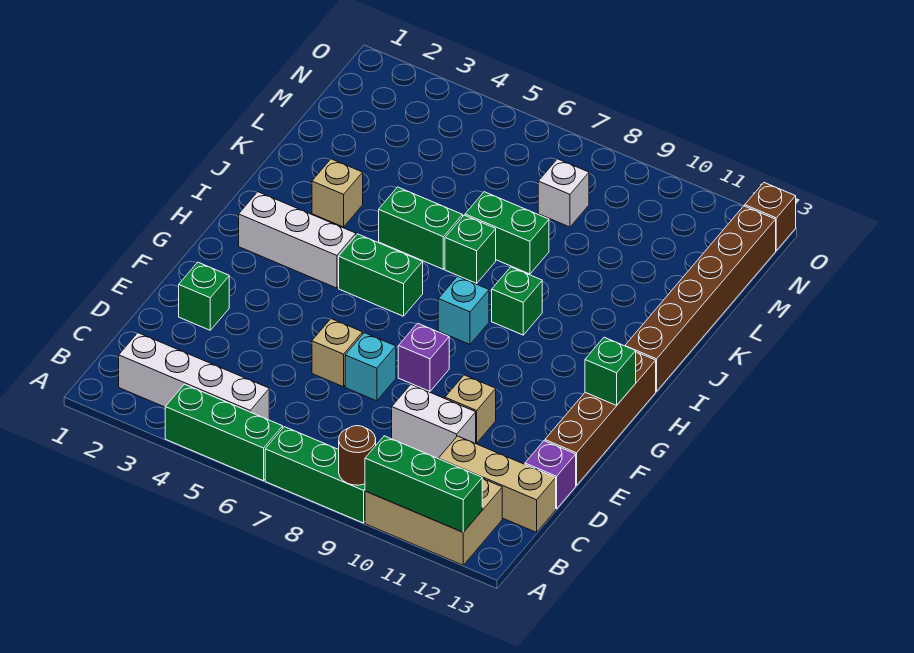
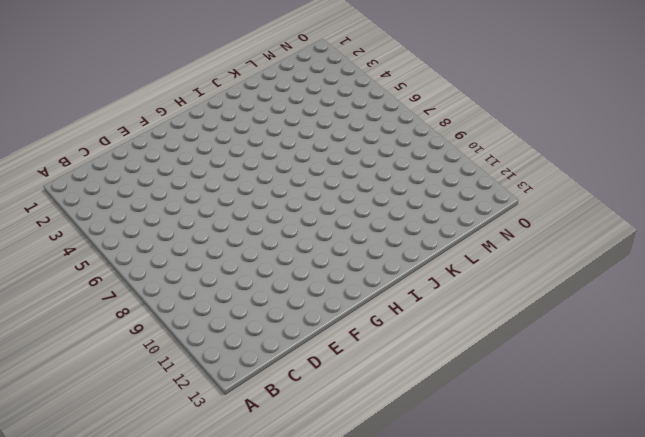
none -> green 1x3 brick [165,384,283,481]
none -> green 1x3 brick [265,427,365,523]
none -> tan 2x3 brick [365,478,502,565]

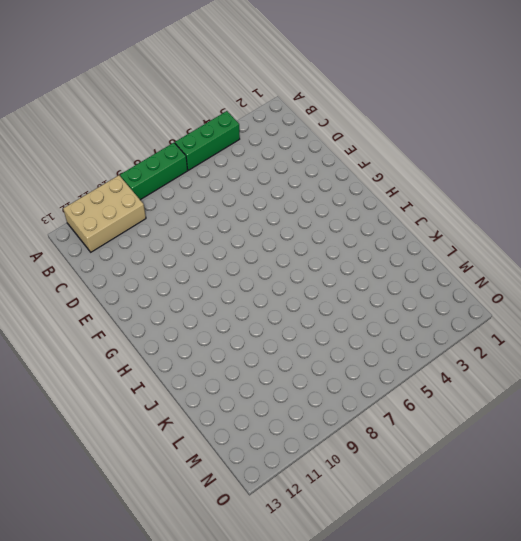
none -> white 1x4 brick [119,333,269,420]
none -> tan 1x3 brick [438,436,556,532]
none -> white 1x2 brick [392,385,476,458]

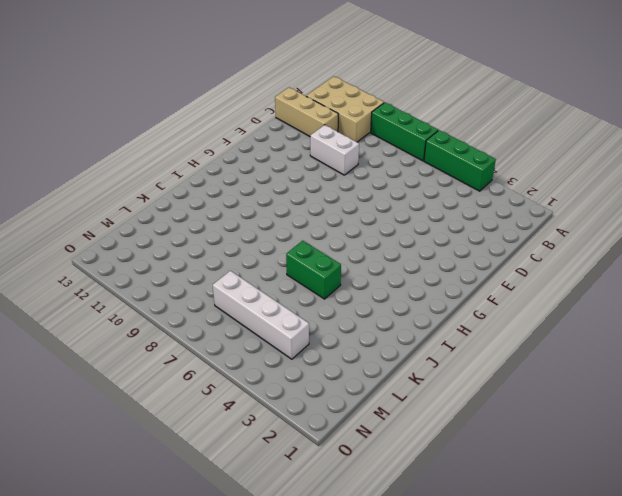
white 1x4 brick [213,271,309,359] -> white 1x4 brick moved to [119,333,269,420]
none -> purple 1x1 brick [525,441,576,509]
none -> green 1x1 brick [179,262,229,330]
none -> tan 1x1 brick [312,319,363,387]

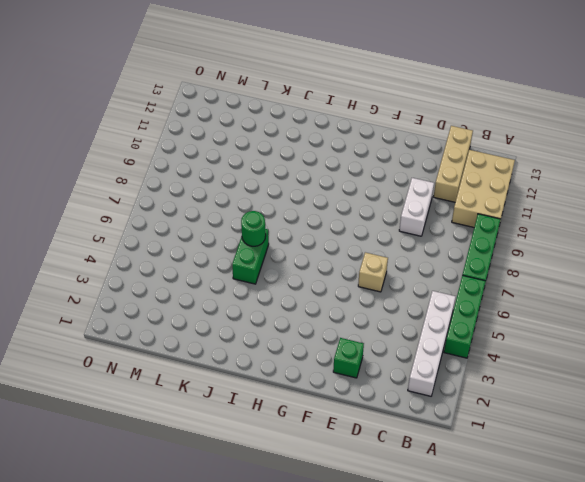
green 1x1 round brick [241,211,266,246] -> none
none -> purple 1x1 brick [525,441,576,509]
none -> cyan 1x1 brick [345,333,396,401]
none -> tan 1x1 brick [445,375,496,443]

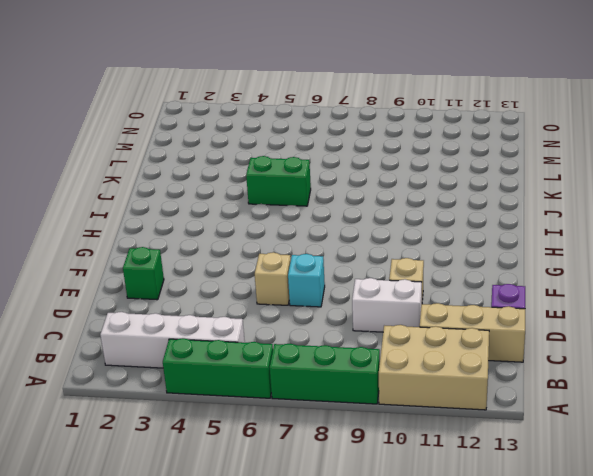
none -> brown 1x4 brick [545,352,656,485]
none -> purple 1x1 brick [398,323,449,391]
none -> white 1x3 brick [239,192,356,288]

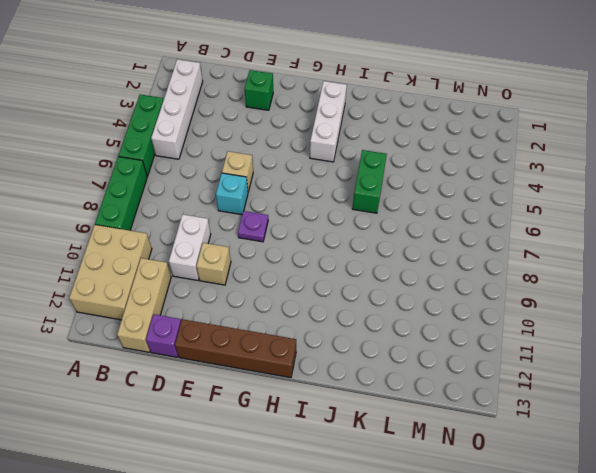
purple 1x1 plate [238,211,268,242] -> purple 1x1 brick [398,323,449,391]
none -> green 1x2 brick [339,234,423,316]
none -> cyan 1x1 brick [438,276,489,344]
none -> green 1x1 brick [492,267,542,335]

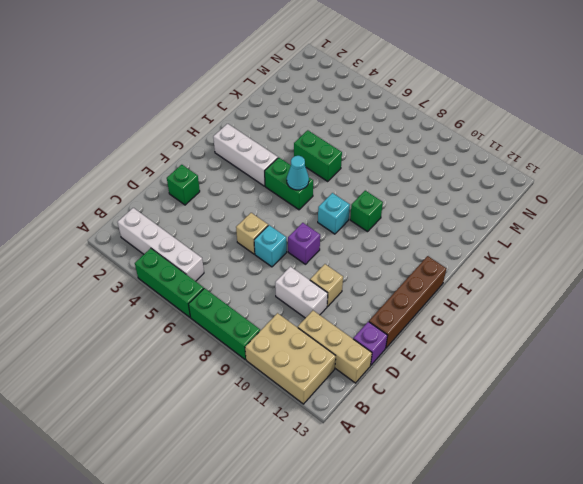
cyan 1x1 cone [287,156,309,190] -> none
none -> brown 1x6 brick [625,206,776,392]
none -> tan 1x1 brick [312,159,363,227]
none -> green 1x1 brick [445,215,496,283]

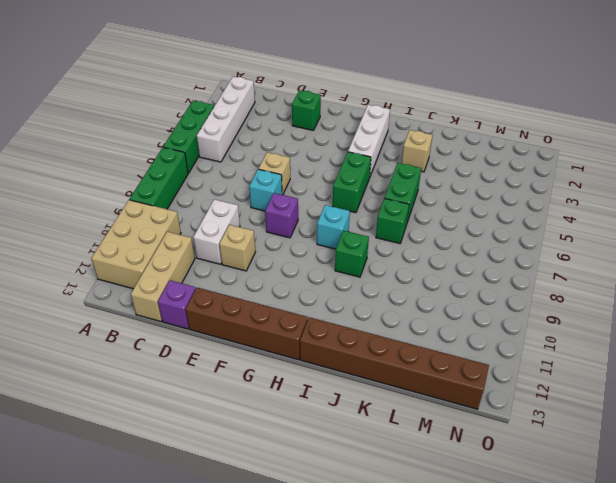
none -> green 1x2 brick [465,192,549,274]
none -> white 1x1 brick [538,159,589,227]
none -> brown 1x1 brick [745,183,796,250]

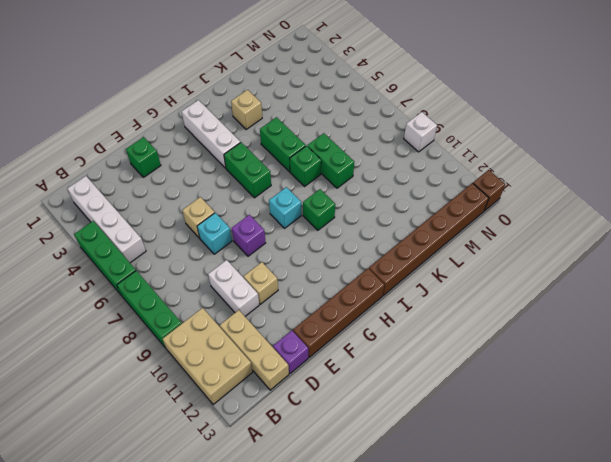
white 1x1 brick [404,112,437,152] -> white 1x1 brick moved to [538,159,589,227]
none -> brown 1x1 round brick [339,426,376,485]
none -> green 1x3 brick [365,436,482,532]
none -> green 1x1 brick [585,337,636,405]

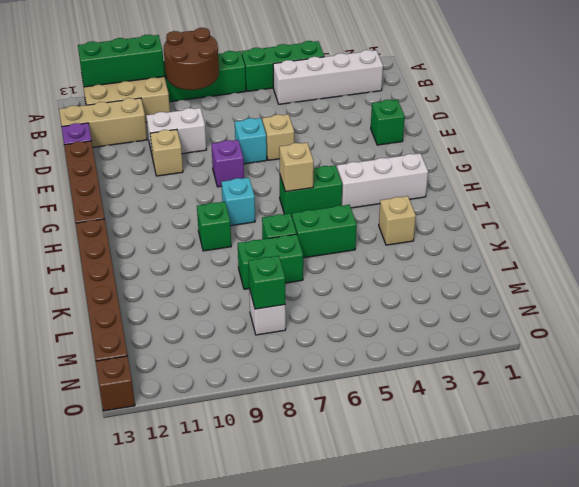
brown 2x2 round brick [164,28,219,90] -> brown 1x1 round brick [339,426,376,485]
tan 1x1 brick [279,143,314,192] -> none
green 1x1 brick [248,256,285,309] -> green 1x1 brick moved to [585,337,636,405]

